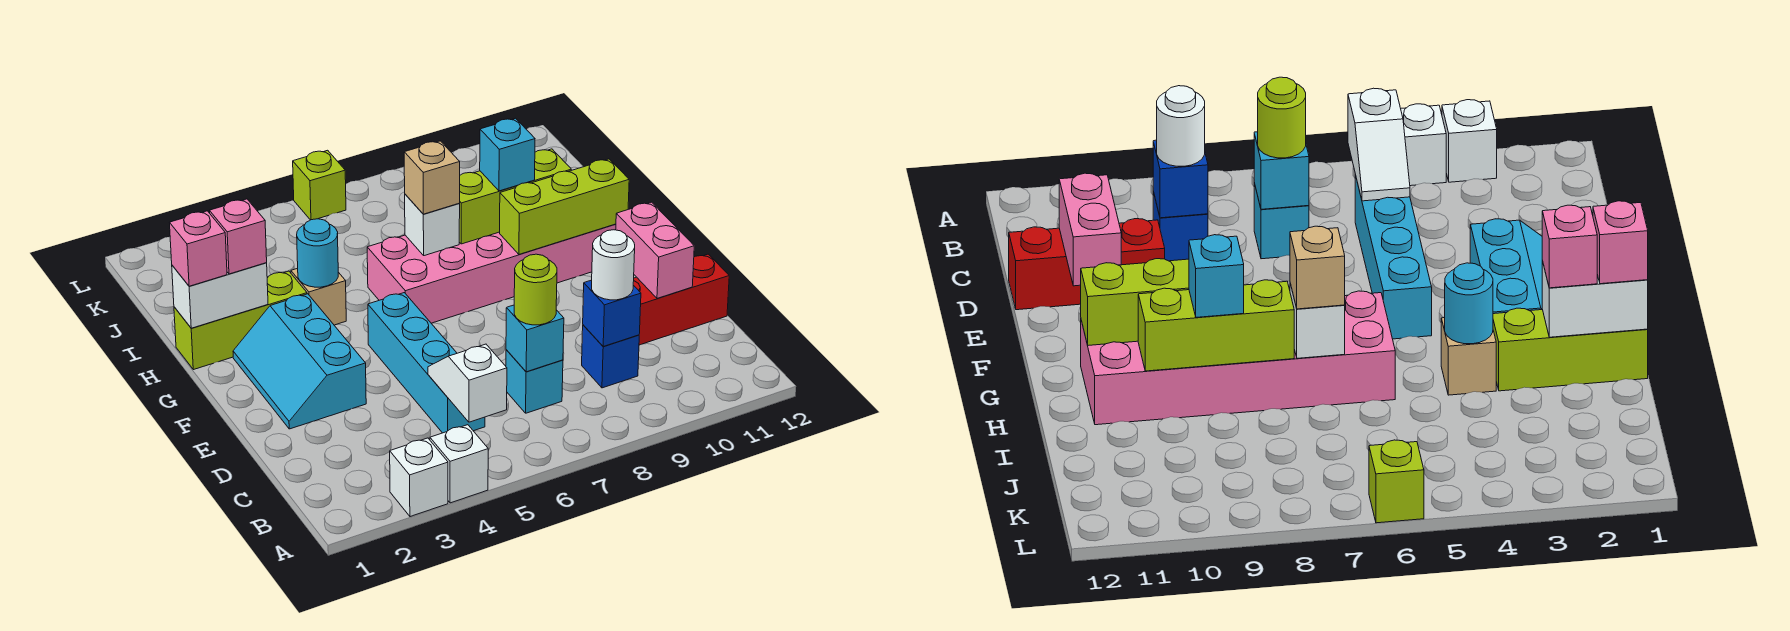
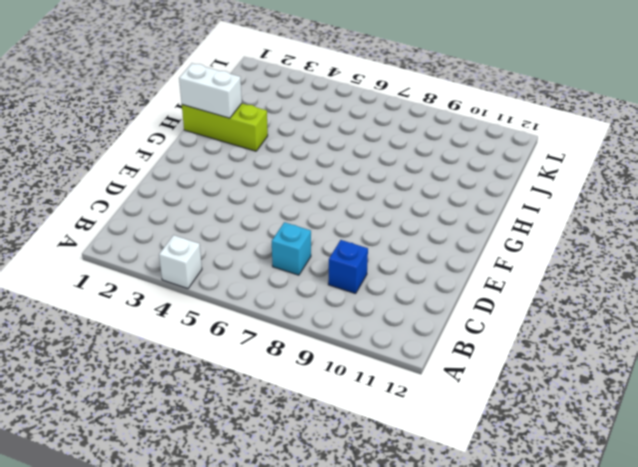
none -> white 1x1 brick [390,438,448,517]
none -> cyan 1x4 brick [368,293,485,433]
none -> red 1x3 brick [633,254,729,345]

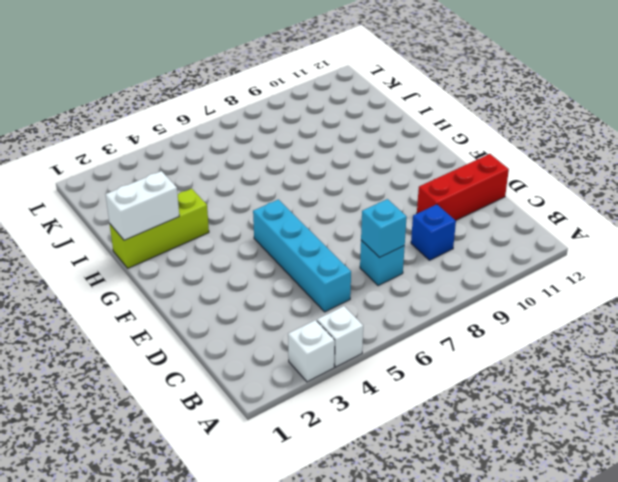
none -> cyan 2x3 slope [233,294,366,429]
none -> pink 2x6 brick [367,224,616,323]
none -> tan 1x1 brick [291,268,346,325]

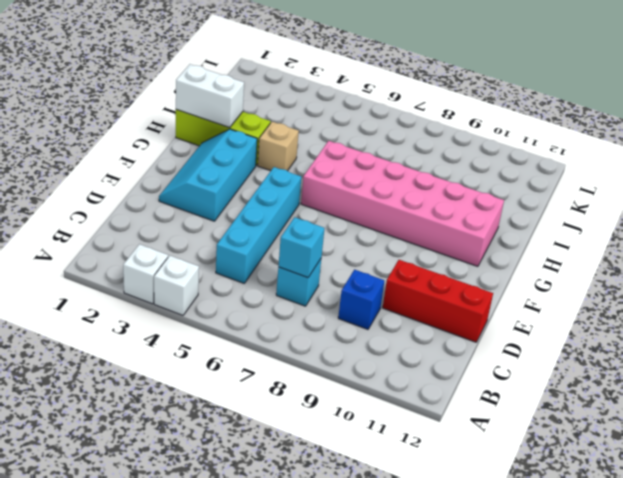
none -> lime 1x1 brick [293,150,346,220]
none -> white 1x2 slope [428,344,507,422]
none -> blue 1x1 brick [583,280,641,346]

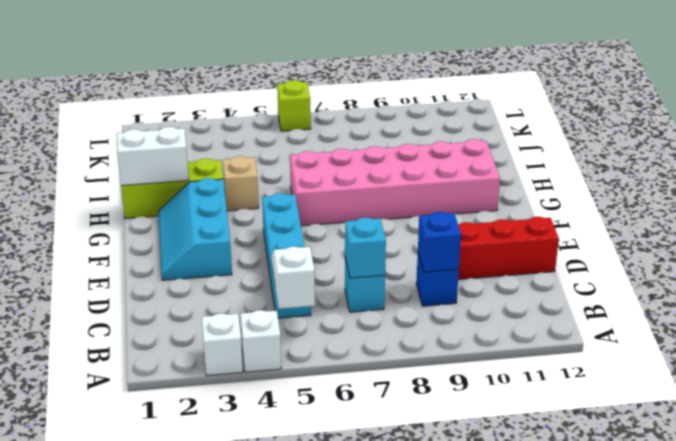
none -> pink 1x2 brick [616,202,694,298]
none -> lime 1x3 brick [500,159,629,255]
none -> cyan 1x1 round brick [297,219,338,287]

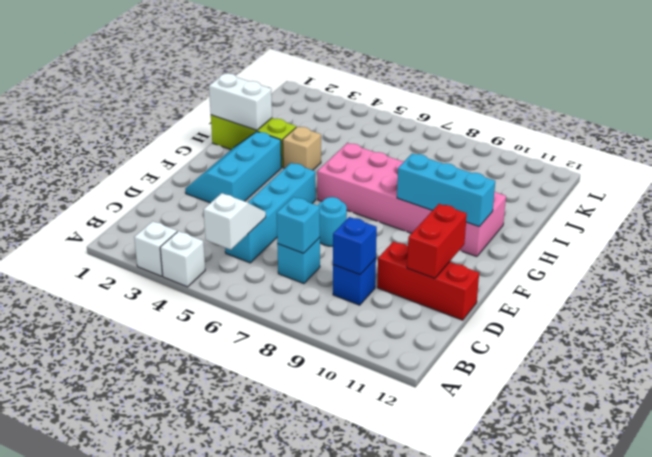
red 1x2 brick [407,204,467,278] -> pink 1x2 brick [616,202,694,298]
cyan 1x1 round brick [318,197,347,246] -> cyan 1x1 round brick moved to [297,219,338,287]
cyan 1x3 brick [397,153,495,226] -> lime 1x3 brick [500,159,629,255]
none -> lime 1x1 brick [293,150,346,220]
none -> white 1x1 brick [405,194,460,256]
none -> lime 1x3 brick [459,149,571,244]

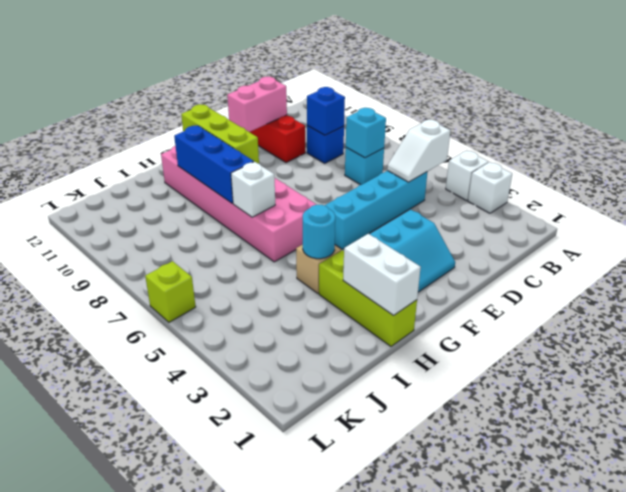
blue 1x3 brick [174,126,254,203] -> lime 1x3 brick [459,149,571,244]
none -> lime 1x1 round brick [514,254,557,325]
none -> white 1x1 round brick [592,230,635,300]
none -> pink 1x1 brick [170,211,227,286]

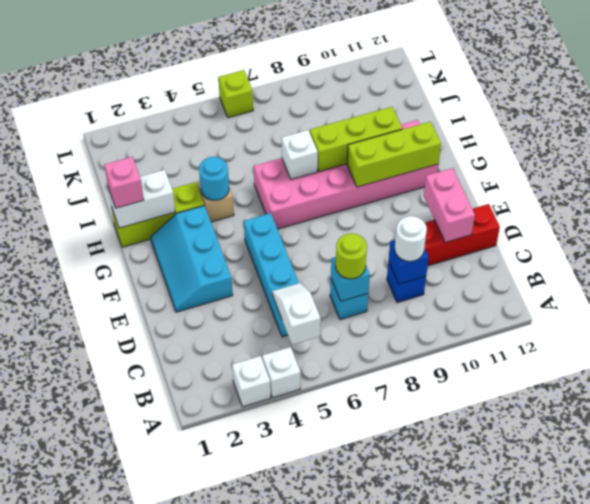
none -> pink 1x1 brick [209,199,267,274]
none -> tan 1x1 brick [404,141,460,214]
none -> cyan 1x1 brick [480,118,535,191]

